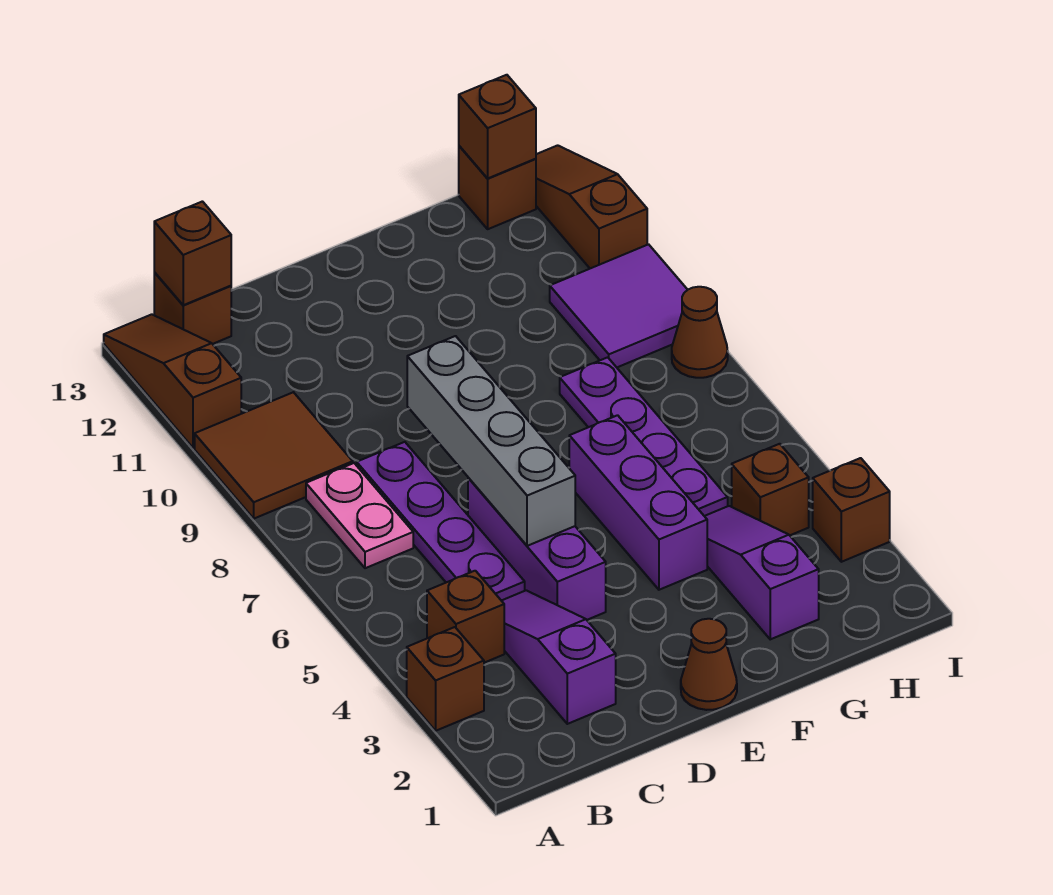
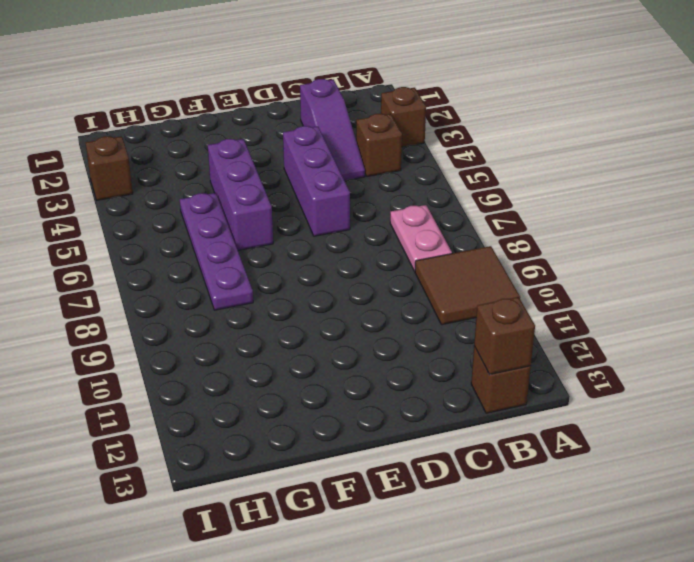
none -> brown 1x3 slope [104,314,241,448]
none -> purple 1x4 plate [357,442,525,601]
none -> brown 1x1 cone [681,619,737,710]

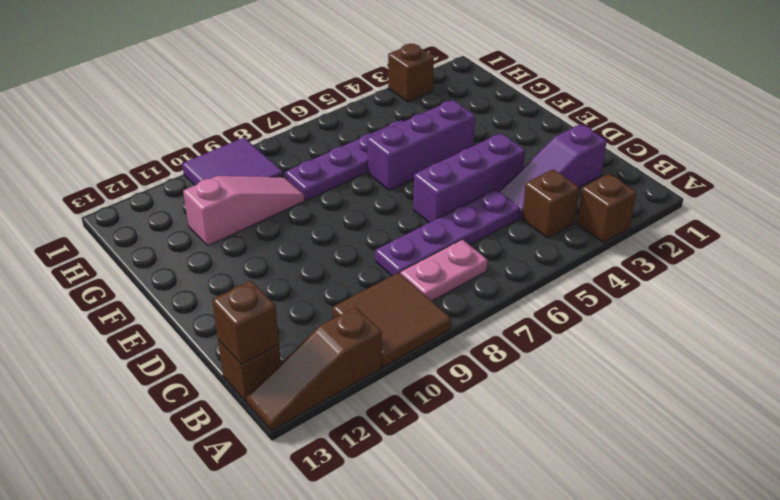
pink 1x3 slope [183,176,305,246] -> none
none -> brown 1x1 cone [681,619,737,710]
none -> purple 1x3 slope [705,506,819,639]
none -> brown 1x1 brick [732,444,809,535]

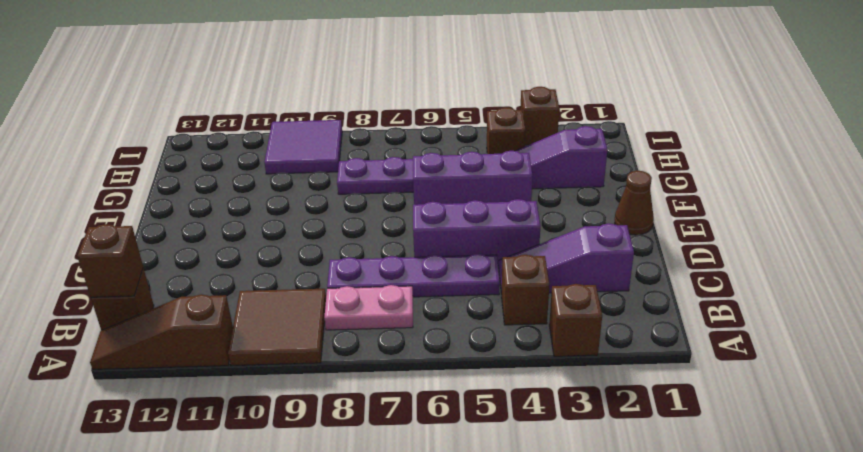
none -> brown 1x1 brick [459,146,536,229]
none -> brown 1x1 cone [672,287,728,378]
none -> brown 1x3 slope [536,145,647,268]

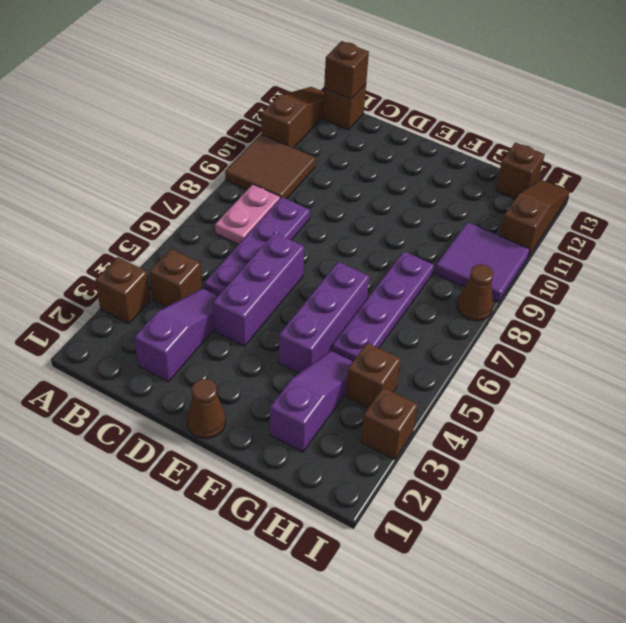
none -> grey 1x4 brick [407,336,575,546]
none -> brown 1x1 brick [459,75,536,179]

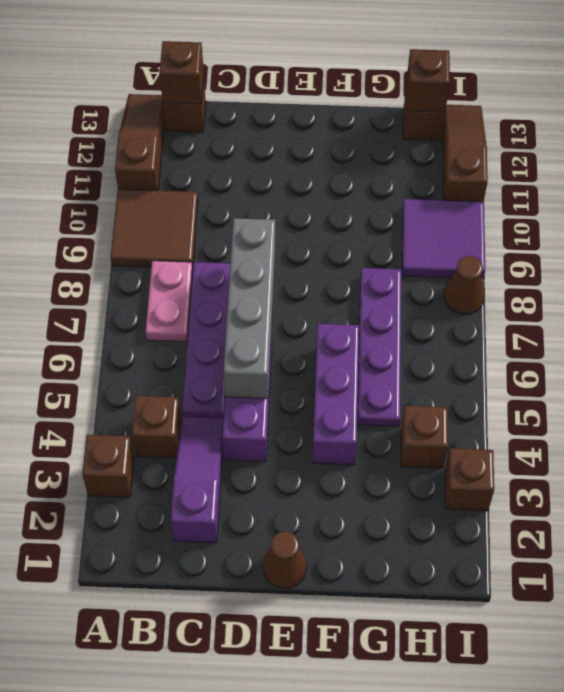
none -> purple 1x3 slope [705,506,819,639]

